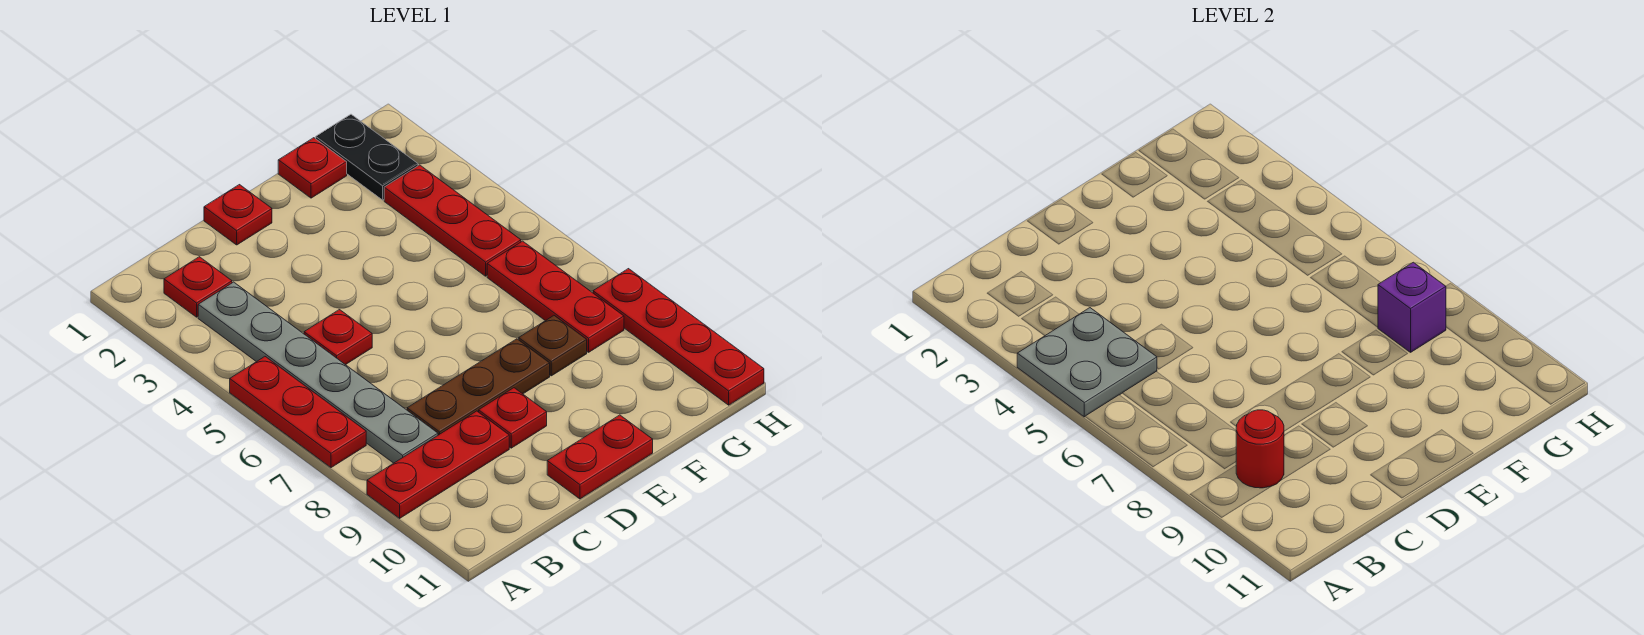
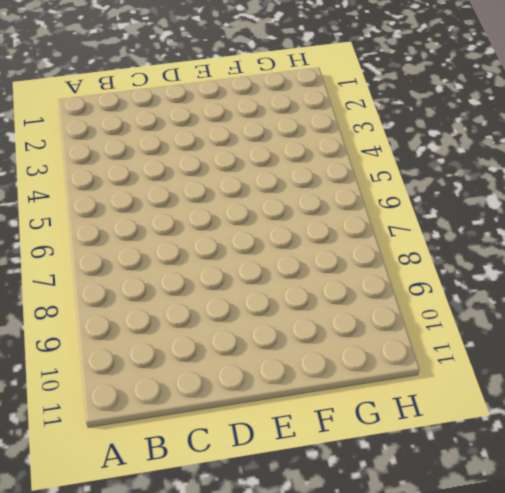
none -> red 1x3 plate [230,357,366,468]
none -> red 1x3 plate [367,411,509,518]
none -> red 1x1 plate [164,257,232,317]

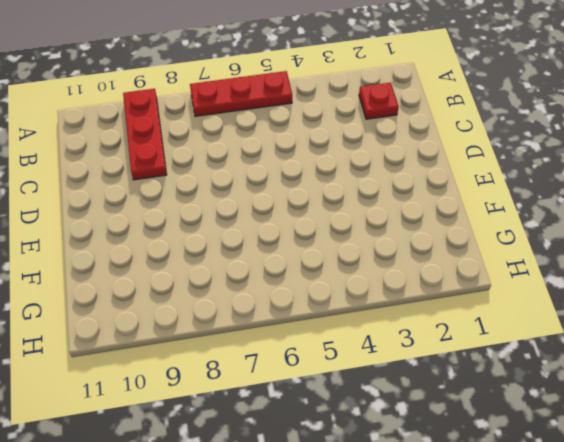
none -> grey 1x6 plate [198,282,438,463]
none -> red 1x1 plate [304,310,372,365]
none -> brown 1x3 plate [407,339,550,435]

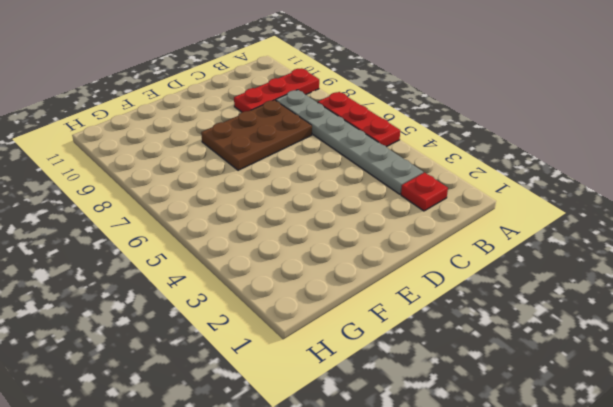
brown 2x3 plate [201,100,312,170] -> brown 1x3 plate [407,339,550,435]
none -> red 1x1 plate [304,310,372,365]
none -> red 1x1 plate [204,185,272,245]
none -> red 1x1 plate [479,388,547,448]

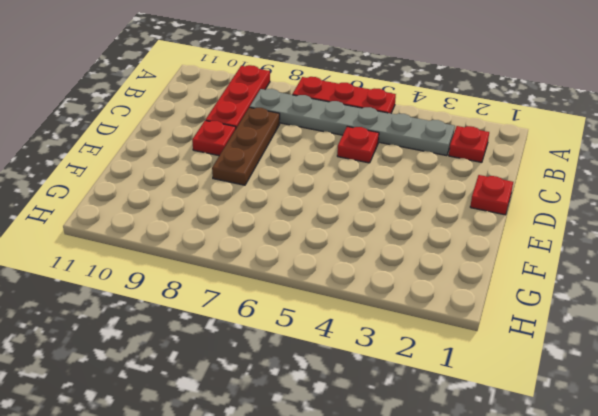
none -> red 1x2 plate [547,415,653,499]
none -> red 1x1 plate [278,138,347,198]
none -> brown 1x1 plate [519,316,587,376]

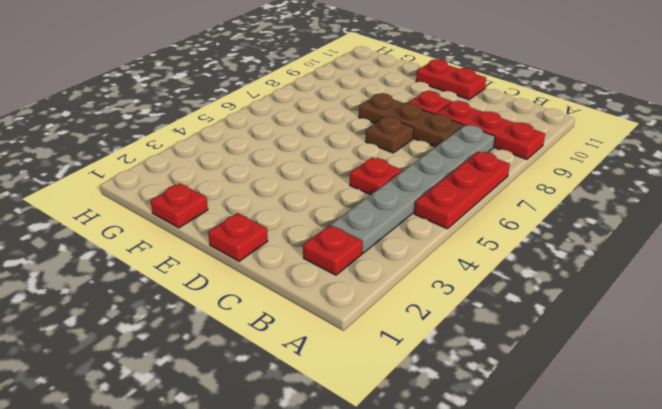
brown 1x1 plate [365,117,414,153] -> brown 1x1 plate moved to [519,316,587,376]
none -> black 1x2 plate [316,114,418,200]
none -> red 1x3 plate [384,165,521,276]
none -> red 1x3 plate [487,241,624,352]

